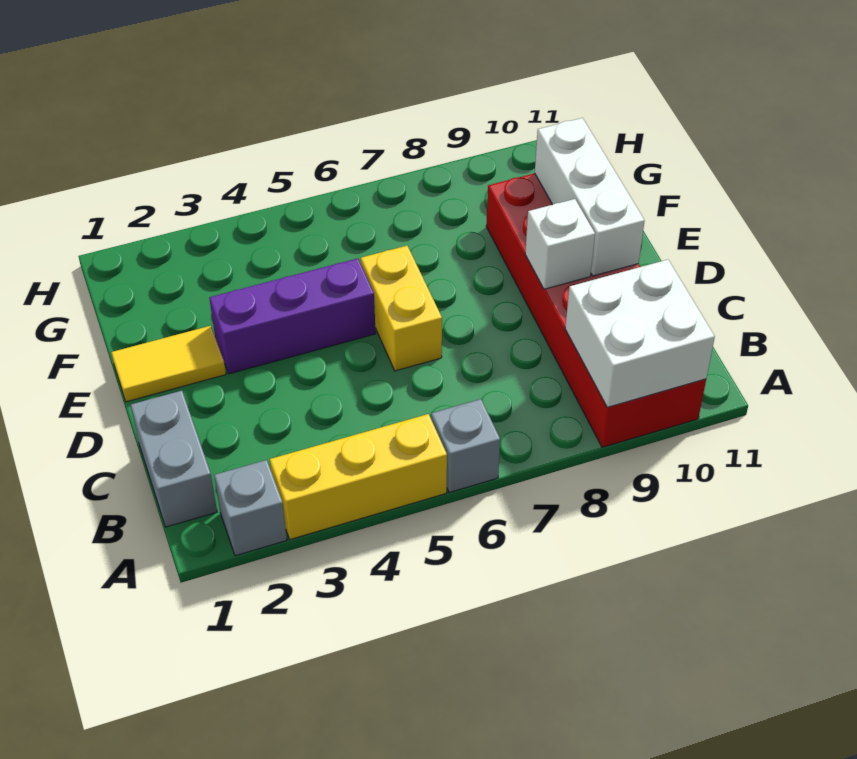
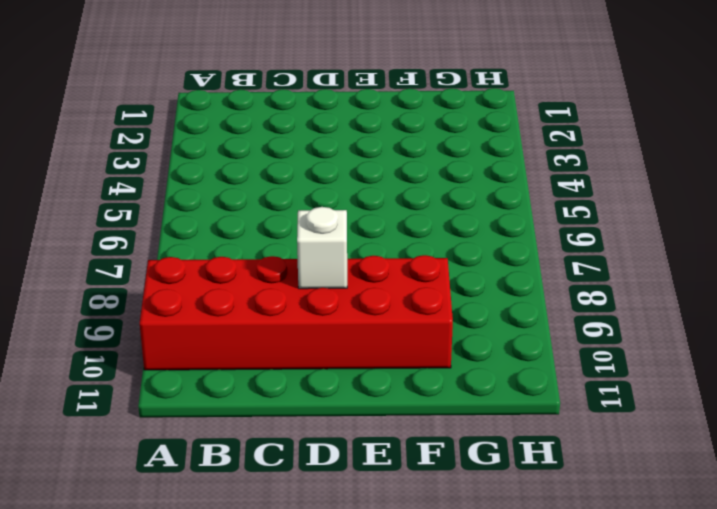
none -> grey 1x1 brick [214,460,287,556]
none -> yellow 1x3 brick [270,414,447,539]

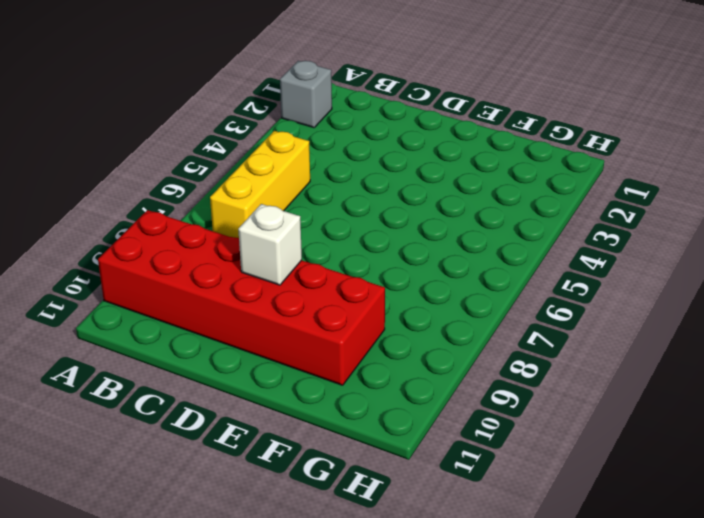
yellow 1x3 brick [210,131,310,238] -> yellow 1x3 brick moved to [270,414,447,539]
none -> grey 1x1 brick [431,399,500,493]
none -> grey 1x2 brick [131,391,217,527]

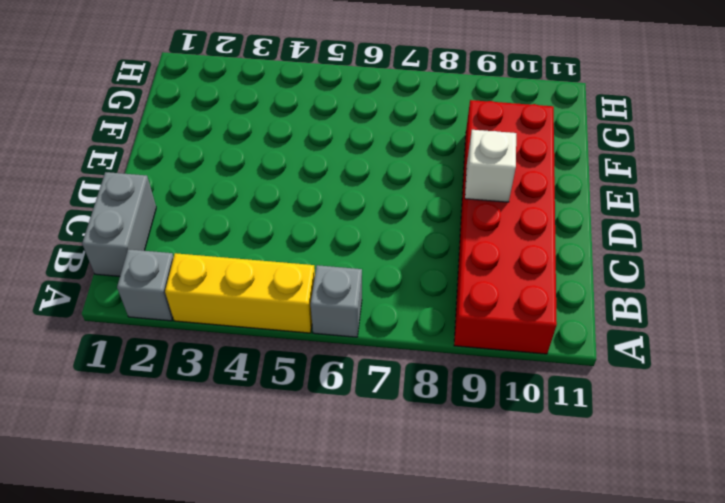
none -> yellow 1x2 brick [361,246,442,371]
none -> yellow 1x2 tile [111,326,226,402]

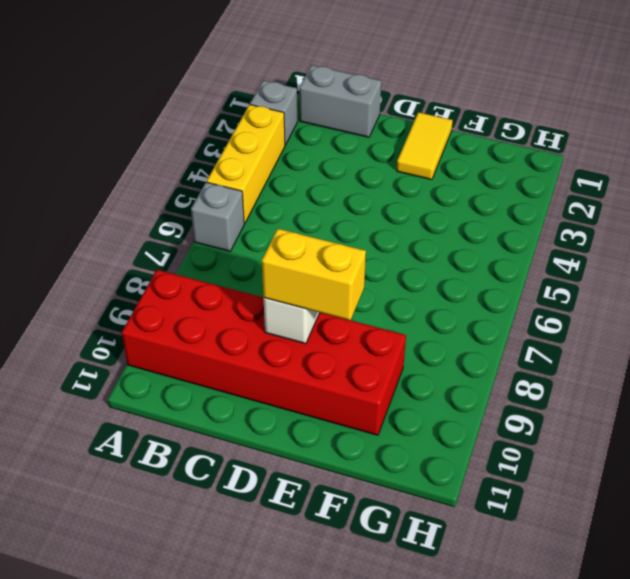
yellow 1x2 brick [262,229,366,320] -> yellow 1x2 brick moved to [361,246,442,371]
none -> purple 1x3 brick [209,258,376,374]
none -> white 2x2 brick [565,260,715,407]

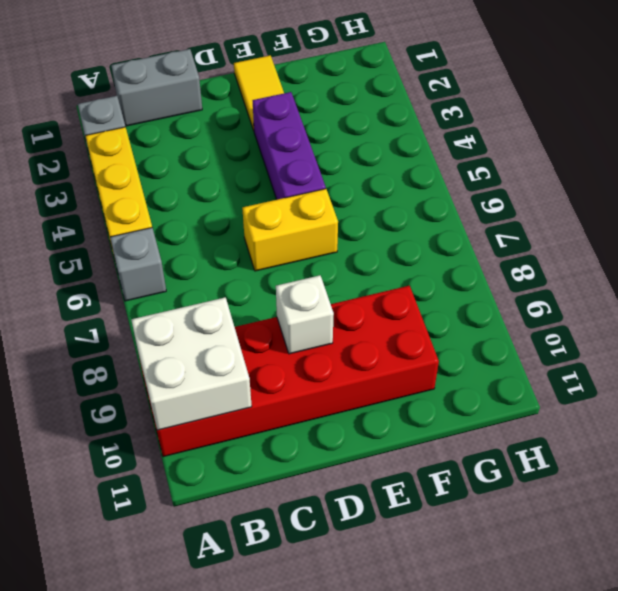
none -> white 1x3 brick [535,118,645,276]

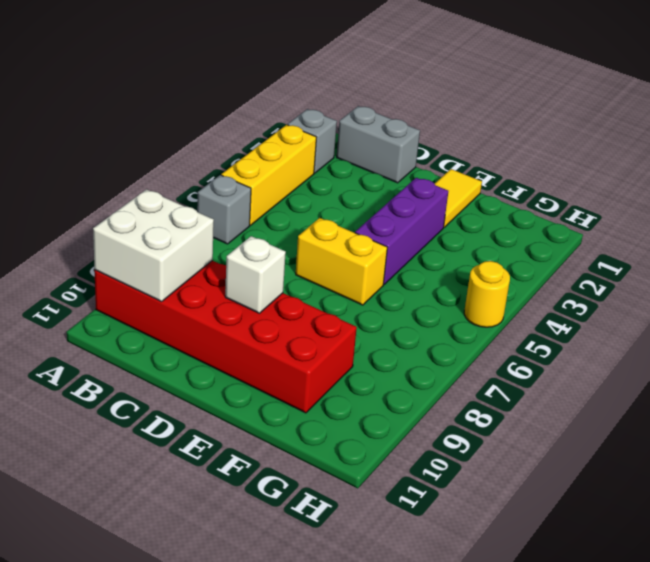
yellow 1x1 round brick [464,261,510,327] -> none
none -> white 1x3 brick [535,118,645,276]

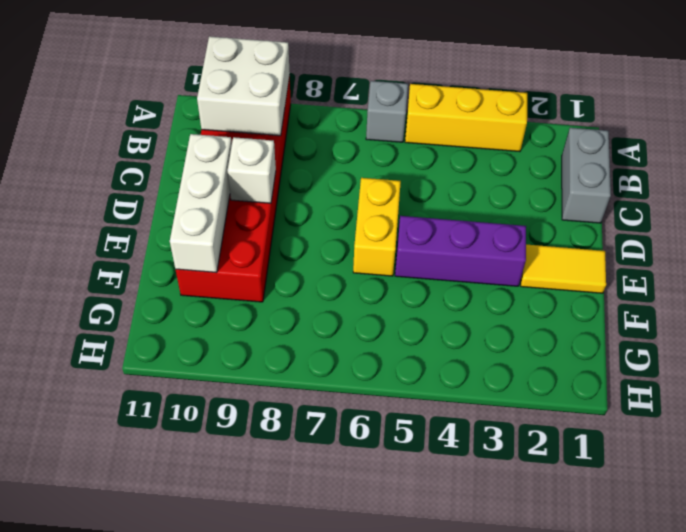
none -> grey 1x1 brick [214,460,287,556]

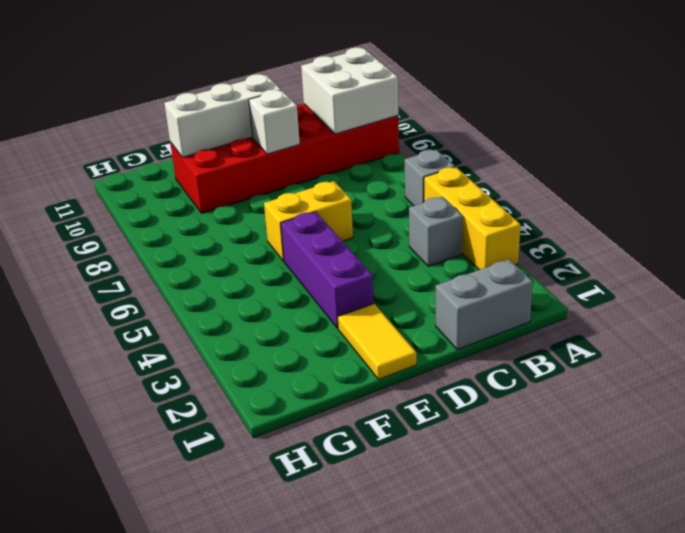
grey 1x1 brick [409,197,463,266] -> grey 1x1 brick moved to [214,460,287,556]

